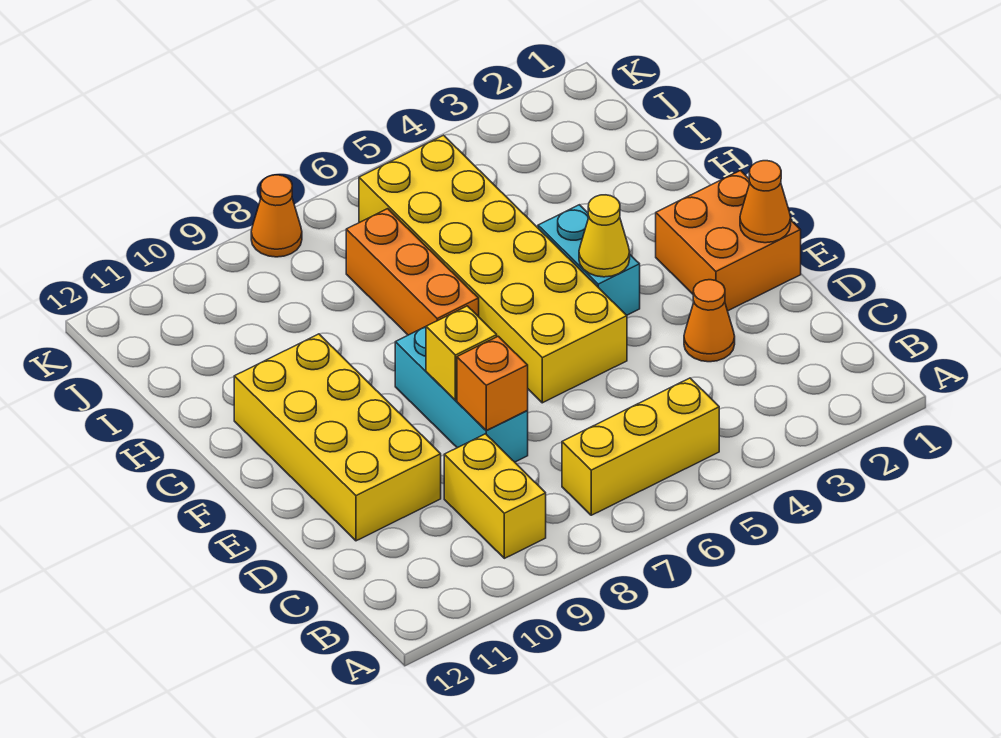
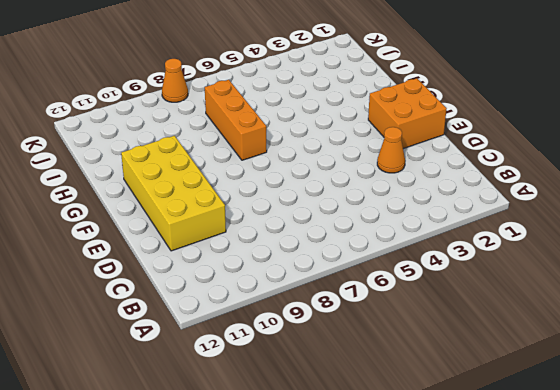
none -> yellow 1x3 brick [562,378,719,515]
none -> yellow 1x2 brick [444,434,546,558]
none -> cyan 1x3 brick [395,327,528,462]

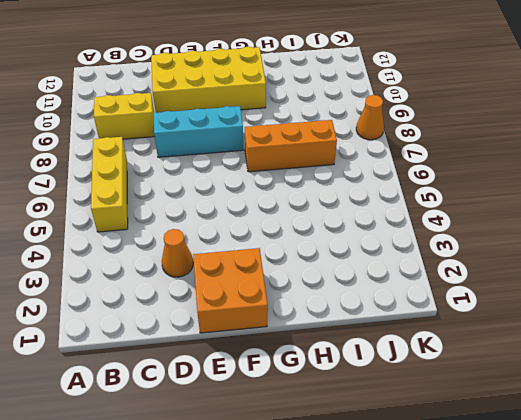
none -> yellow 2x6 brick [359,135,627,403]
none -> cyan 1x2 brick [538,205,640,315]
none -> orange 1x1 brick [457,336,528,430]

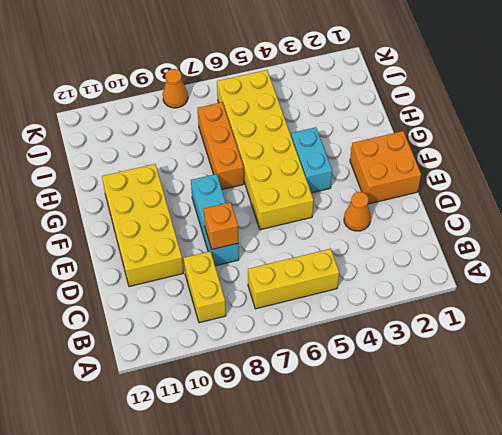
none -> orange 1x1 cone [740,161,791,243]
none -> yellow 1x1 brick [426,306,497,400]
none -> yellow 1x1 cone [579,195,630,277]

